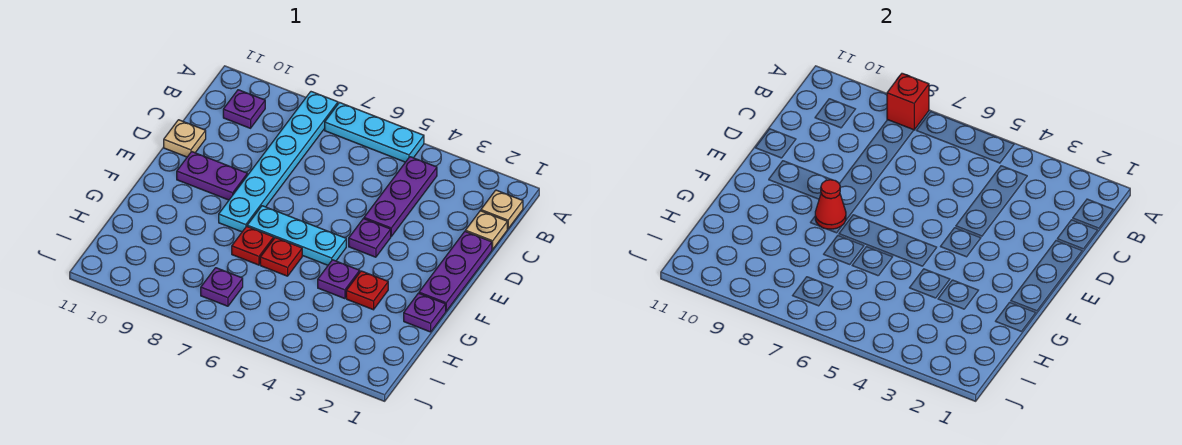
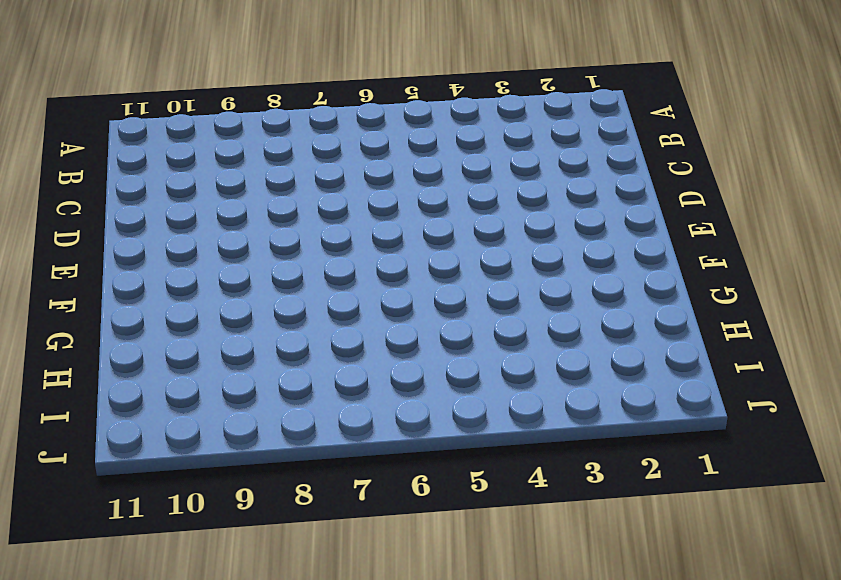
none -> cyan 1x3 plate [325,103,424,162]
none -> cyan 1x6 plate [219,92,338,232]
none -> tan 1x1 plate [481,190,523,229]

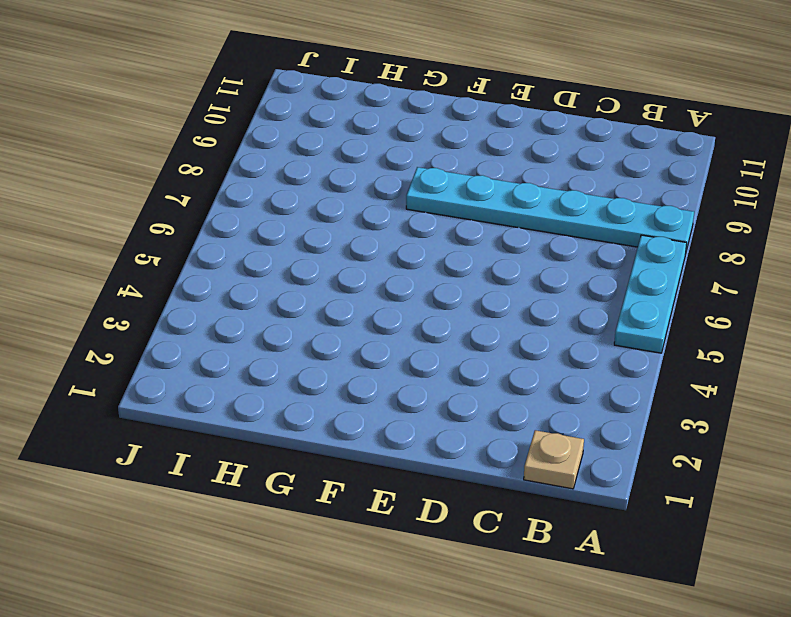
none -> purple 1x3 plate [364,157,437,236]
none -> purple 1x1 plate [223,90,265,128]
none -> tan 1x1 plate [465,211,507,249]

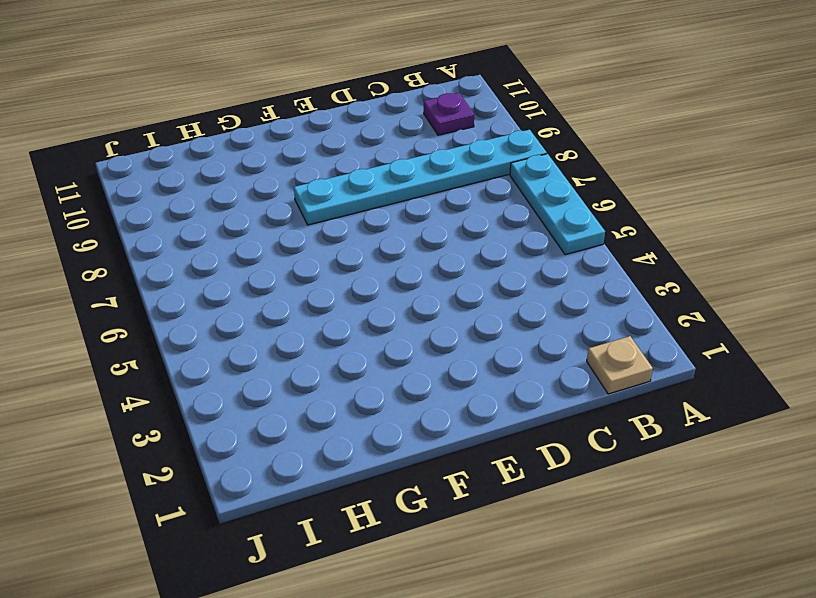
none -> purple 1x3 plate [364,157,437,236]
none -> tan 1x1 plate [465,211,507,249]
none -> purple 1x3 plate [419,232,492,311]

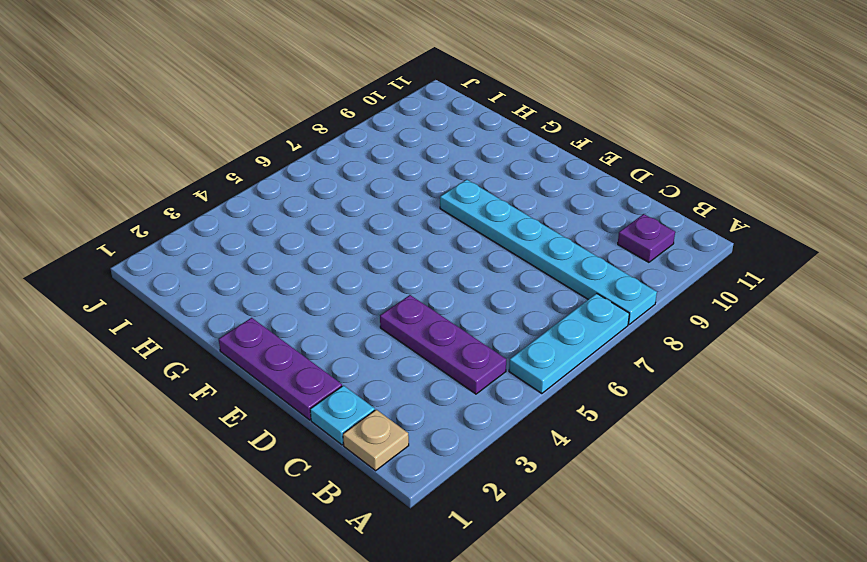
cyan 1x1 plate [310,386,375,445] -> tan 1x1 plate [465,211,507,249]
none -> tan 1x1 plate [164,120,206,157]
none -> purple 1x1 plate [349,219,391,257]
none -> purple 1x2 plate [177,152,247,200]

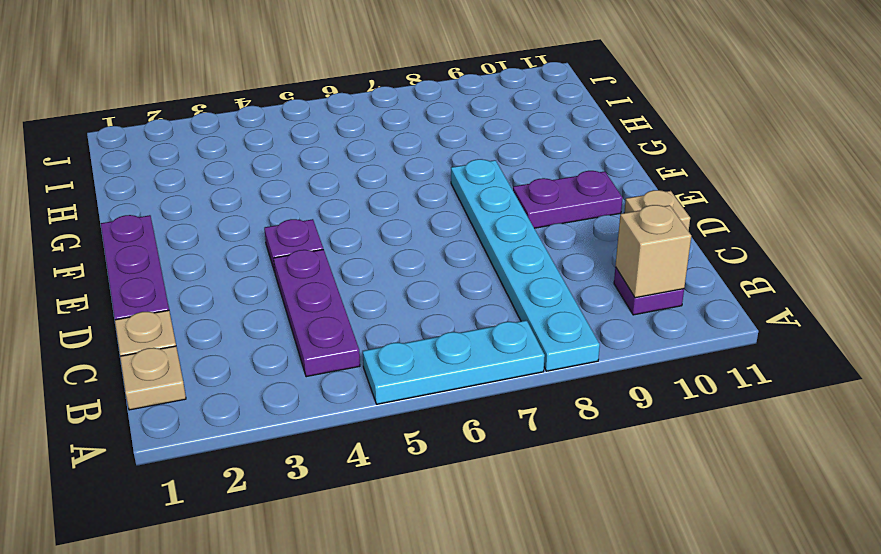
tan 1x1 brick [616,205,691,298] -> none
none -> cyan 1x3 plate [247,206,346,265]
none -> purple 1x1 plate [404,293,446,332]
none -> red 1x1 plate [346,271,388,310]

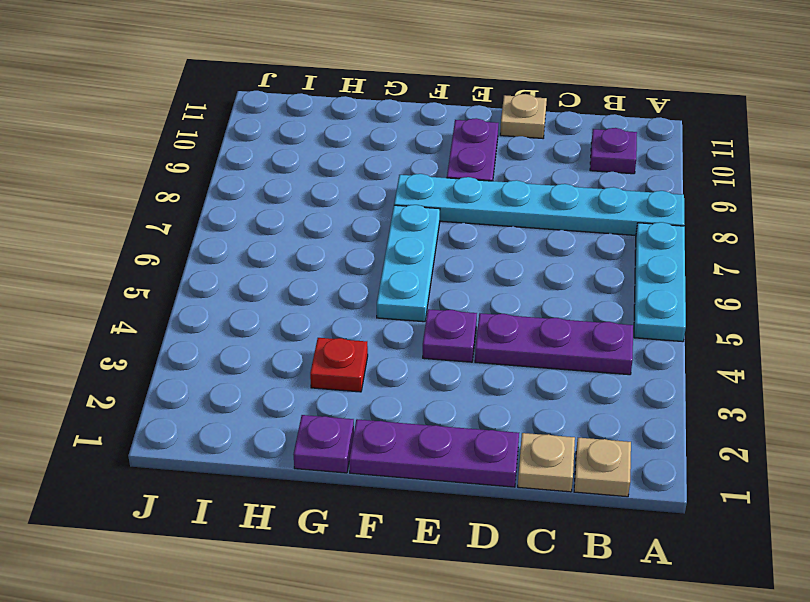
none -> purple 1x1 plate [318,260,360,299]
none -> red 1x1 plate [260,238,302,276]
none -> red 1x1 plate [232,226,274,265]

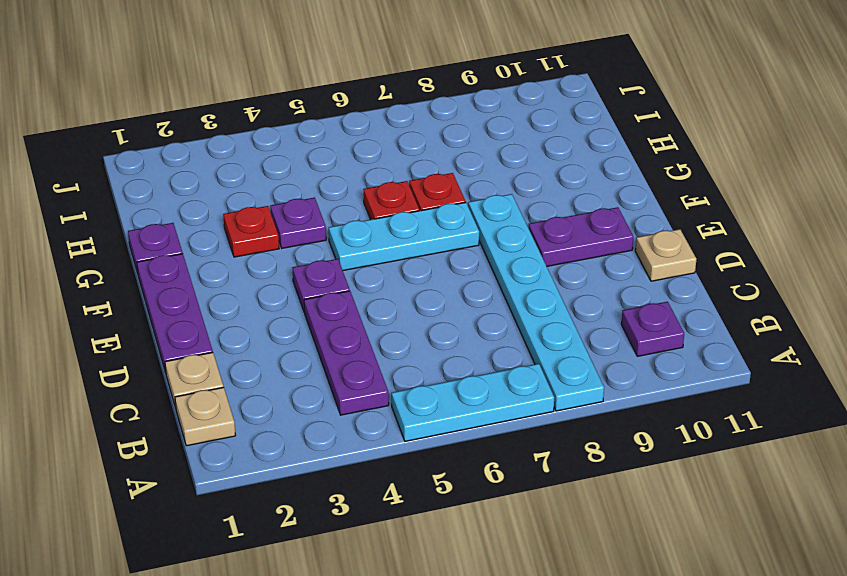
none -> purple 1x1 plate [201,268,243,306]
none -> red 1x1 brick [887,73,929,130]
none -> red 1x1 cone [815,180,846,229]

